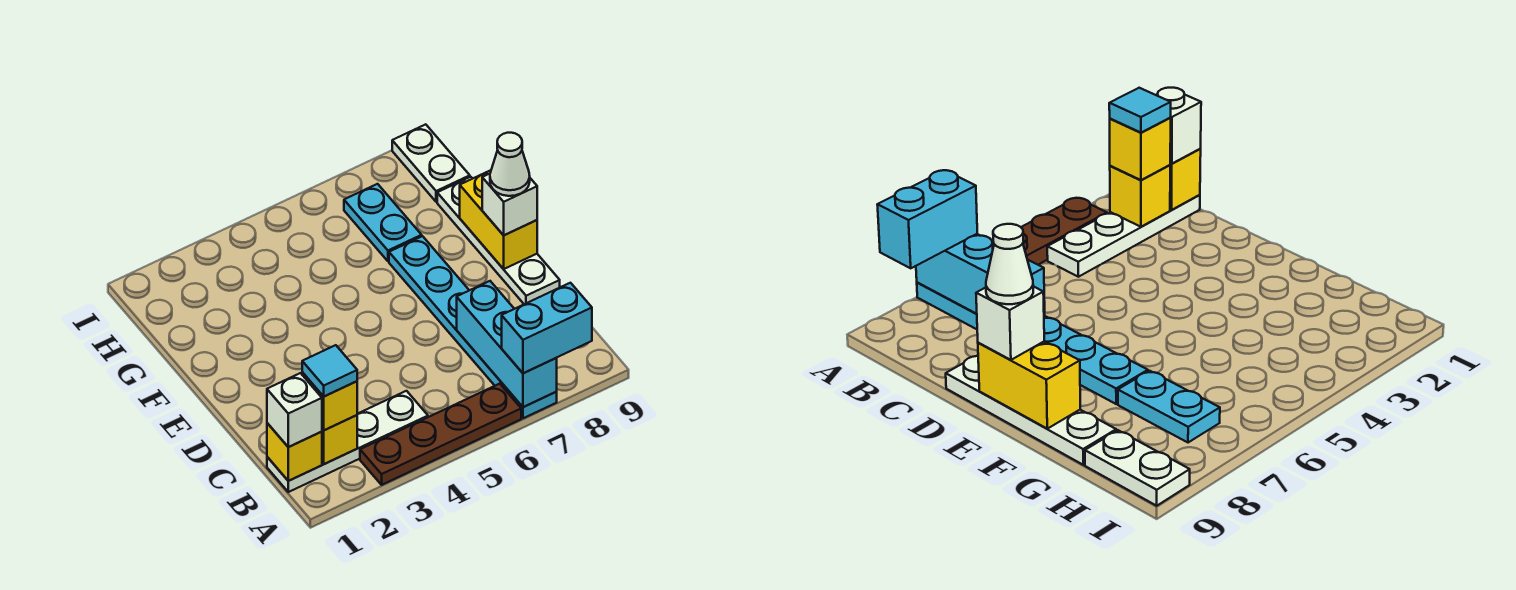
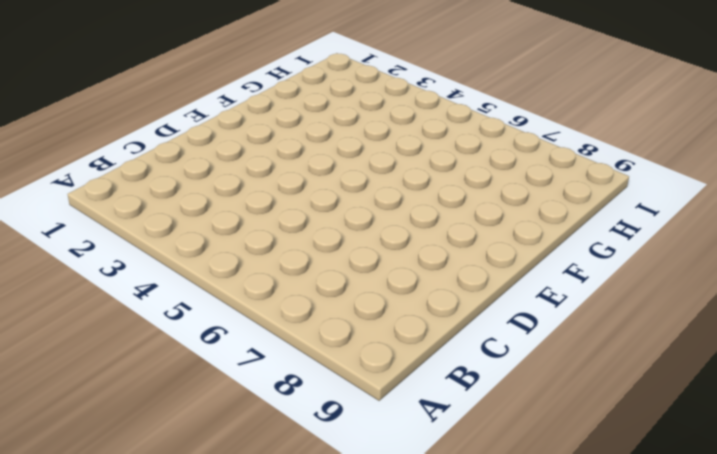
none -> brown 1x4 plate [360,384,521,485]
none -> cyan 1x6 plate [389,236,557,418]
none -> white 1x4 plate [267,391,428,492]

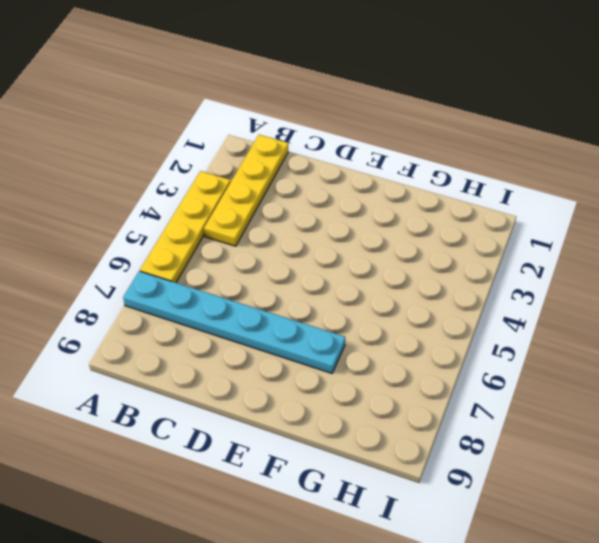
yellow 1x4 plate [140,171,231,283] -> brown 1x4 plate [360,384,521,485]
yellow 1x4 plate [204,135,288,246] -> white 1x4 plate [267,391,428,492]
none -> white 1x4 plate [437,177,560,304]
none -> cyan 1x2 plate [344,184,422,261]
none -> white 1x2 plate [392,124,470,202]

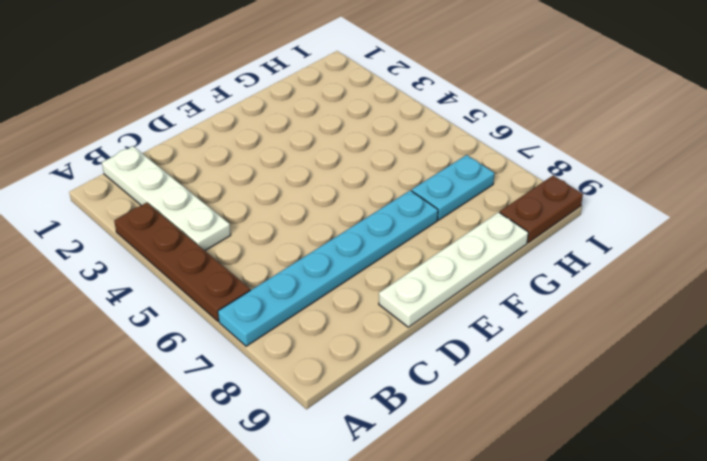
brown 1x2 plate [500,175,583,243] -> white 1x2 plate [392,124,470,202]
none -> cyan 1x3 brick [457,281,557,407]
none -> yellow 1x1 brick [267,423,322,481]
none -> yellow 1x1 brick [322,415,357,464]

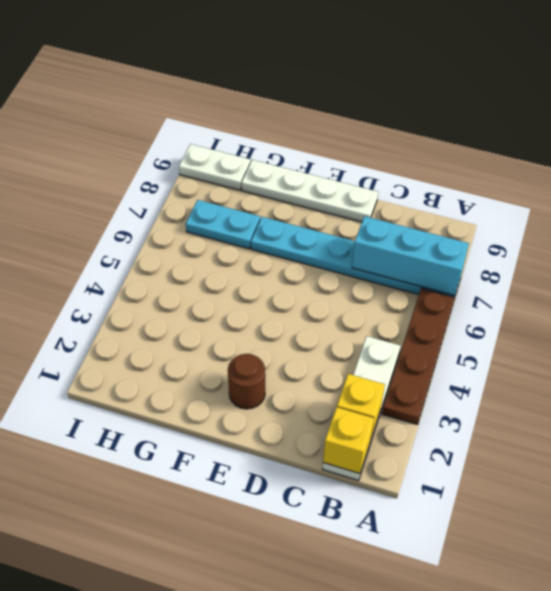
brown 1x1 round brick [228,354,265,409] -> none
none -> yellow 1x2 brick [460,170,537,269]
none -> cyan 1x2 brick [502,283,592,373]
none -> white 1x1 brick [267,373,322,447]

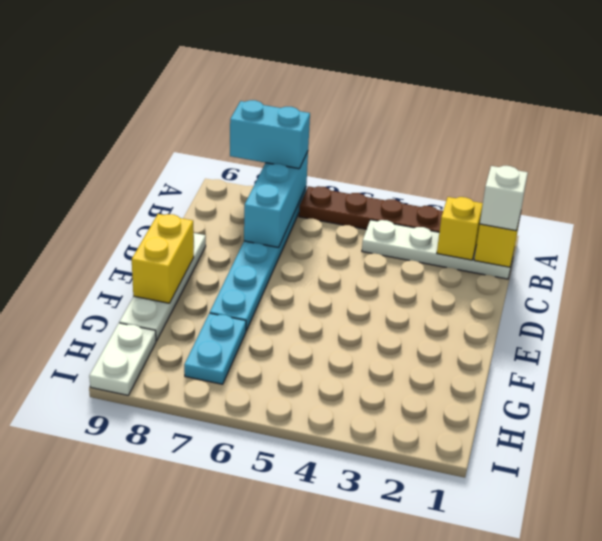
none -> yellow 1x1 brick [302,372,357,430]
none -> white 1x1 brick [482,174,537,235]
none -> cyan 1x1 tile [302,345,357,396]

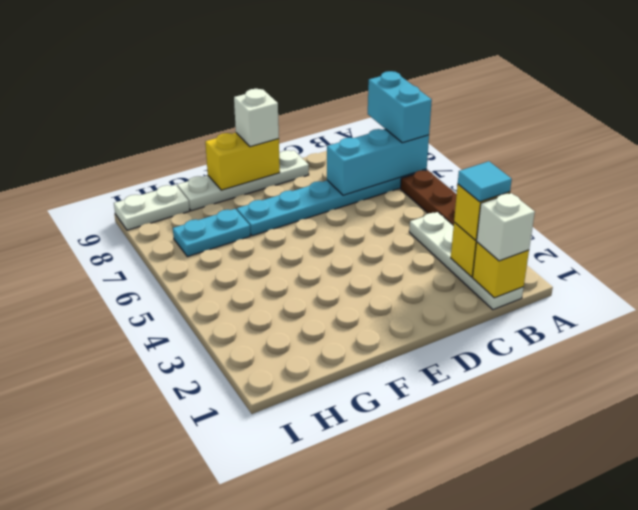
none -> white 1x1 cone [490,133,530,196]

